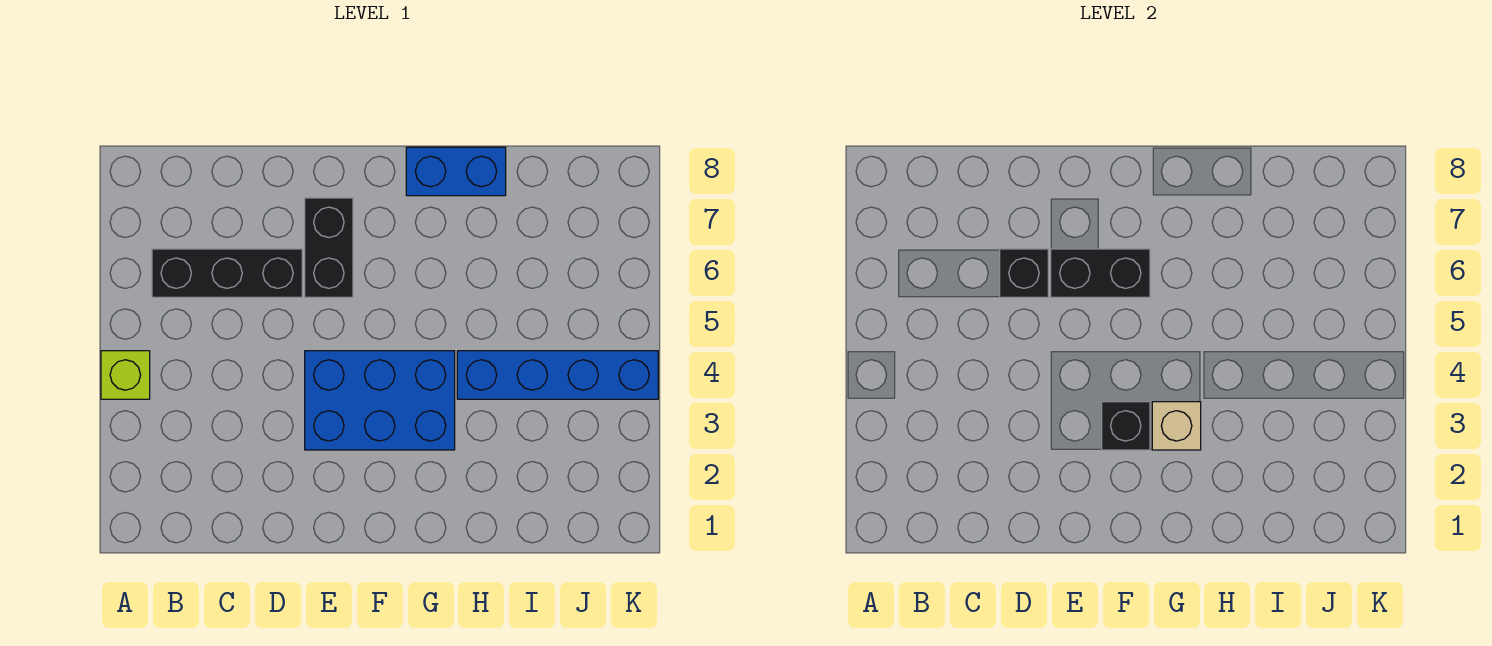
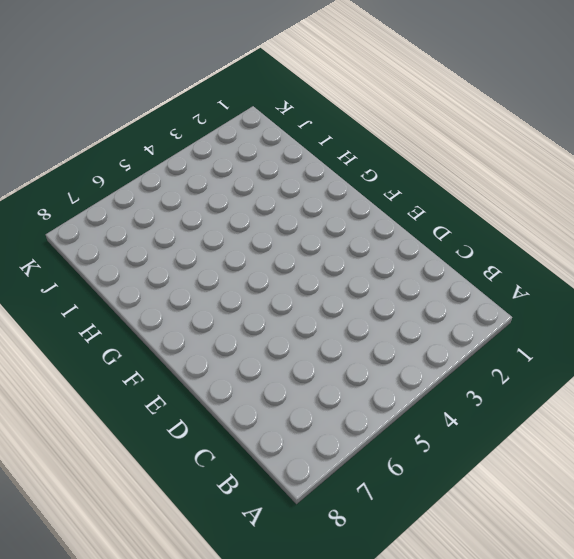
none -> lime 1x1 brick [101,351,150,399]
none -> black 1x3 brick [152,249,302,297]

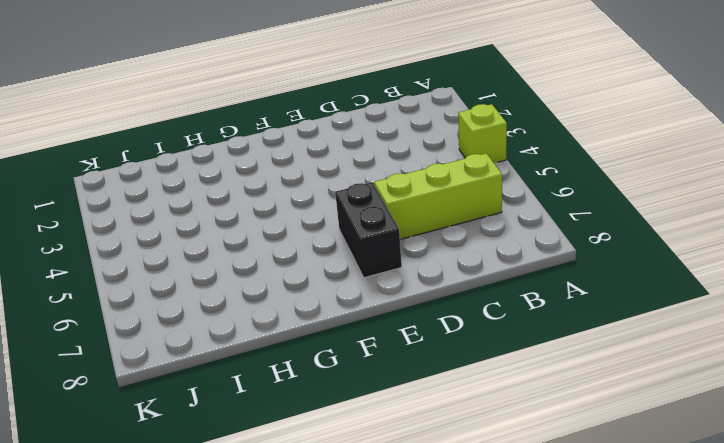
lime 1x3 brick [374,153,502,239] -> black 1x3 brick [152,249,302,297]
none -> blue 2x3 brick [305,351,455,450]
none -> blue 1x2 brick [406,147,506,196]

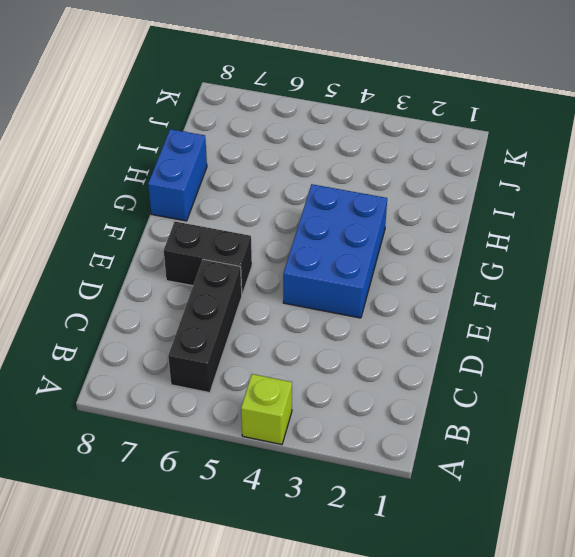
none -> blue 1x4 brick [457,351,658,399]
none -> black 1x1 brick [1000,249,1048,297]

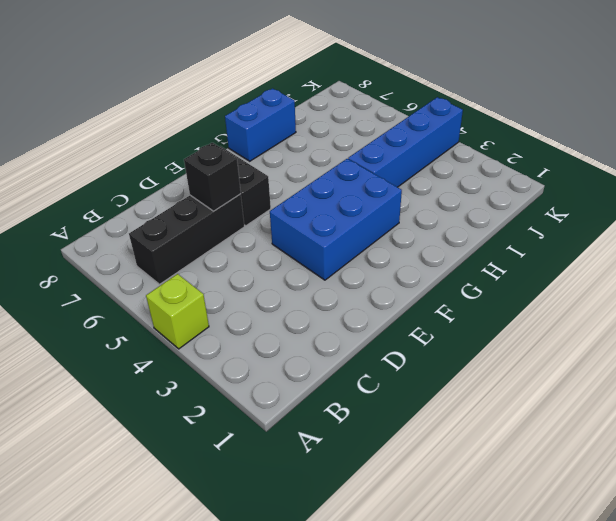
none -> black 1x2 brick [1051,249,1150,297]
none -> black 1x1 brick [1102,402,1150,450]

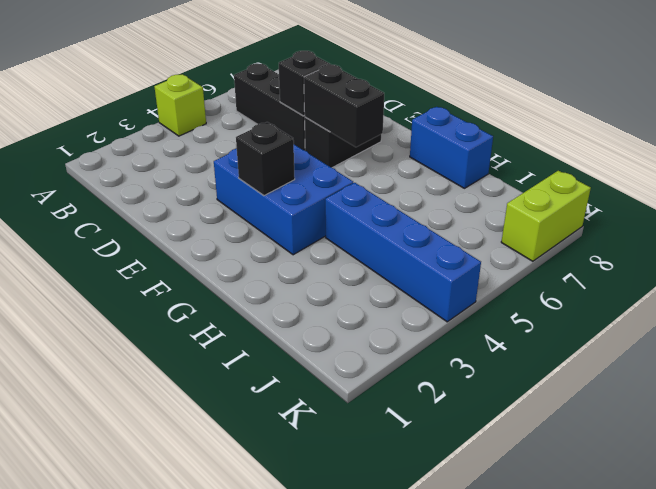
lime 1x2 brick [501,171,591,261] -> none
none -> tan 1x1 brick [1152,402,1201,450]

